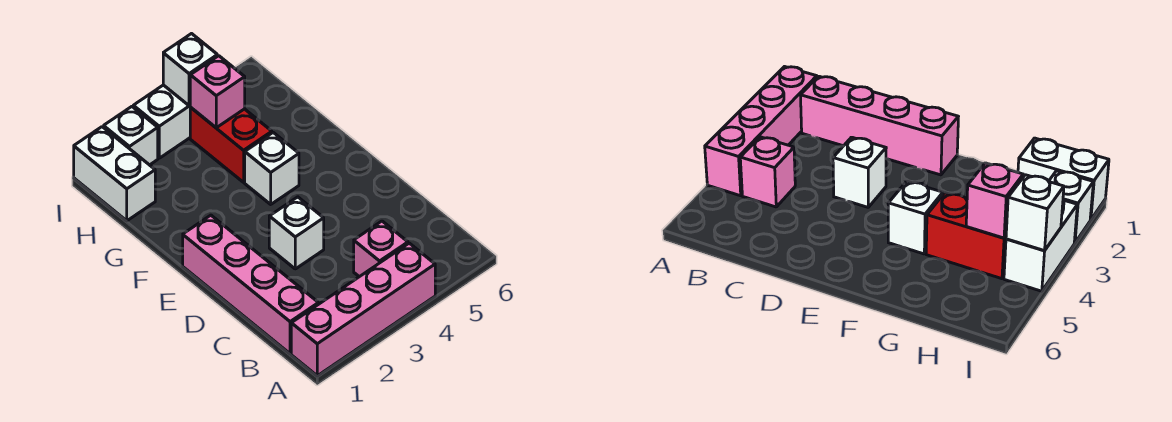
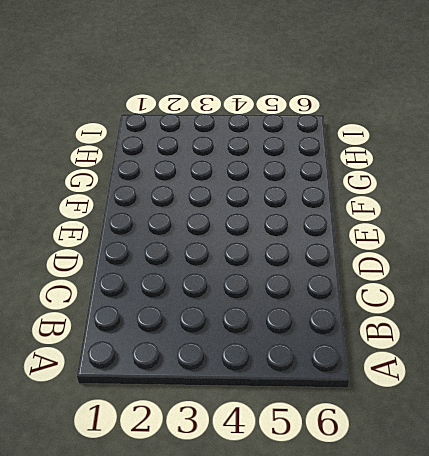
none -> pink 1x4 brick [291,243,435,376]
none -> pink 1x4 brick [183,215,318,354]

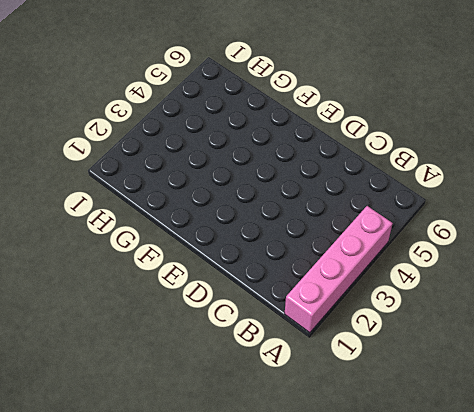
none -> pink 1x4 brick [183,215,318,354]
none -> pink 1x1 brick [354,221,408,277]

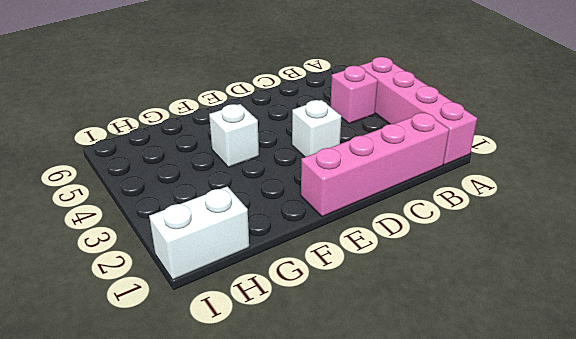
none -> red 1x2 brick [190,107,272,182]
none -> white 1x1 brick [104,107,158,165]

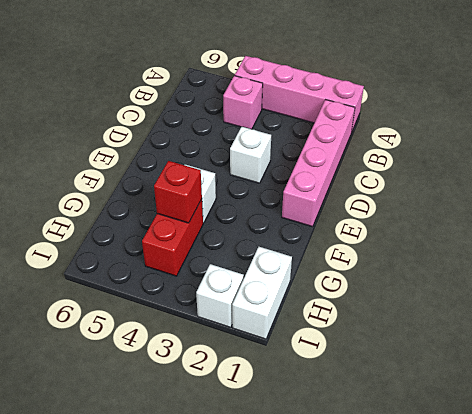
red 1x1 brick [154,161,202,223] -> none
none -> white 1x2 brick [133,85,190,158]
none -> pink 1x1 brick [190,56,245,128]

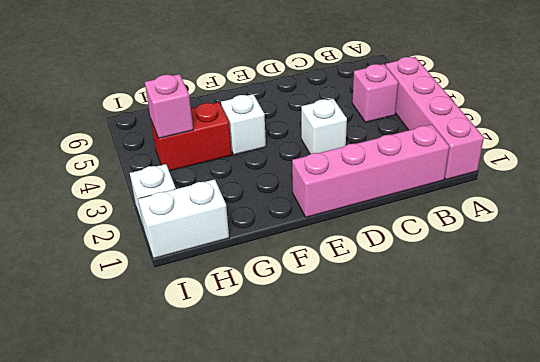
none -> white 1x2 brick [133,85,190,158]
none -> white 1x1 brick [163,34,217,106]

